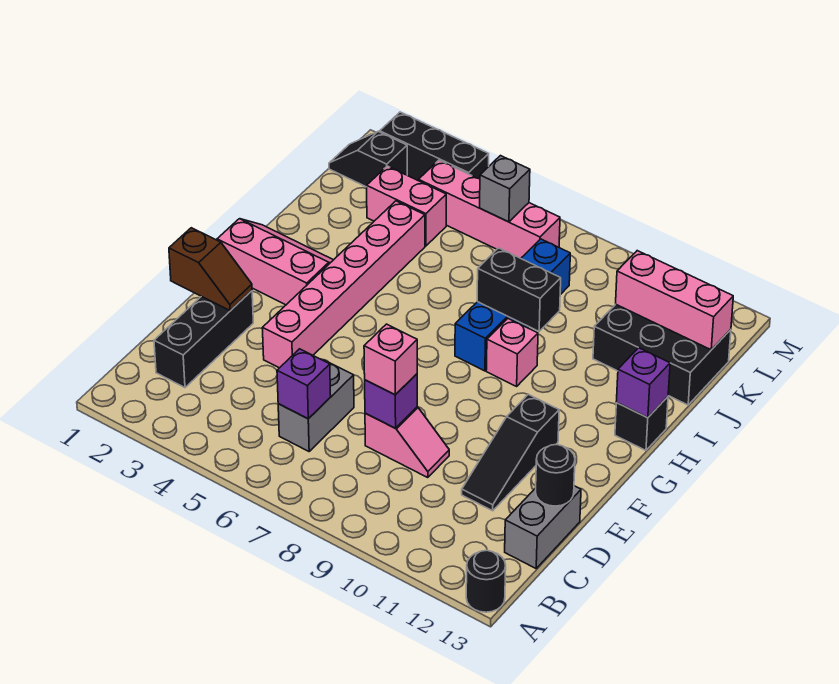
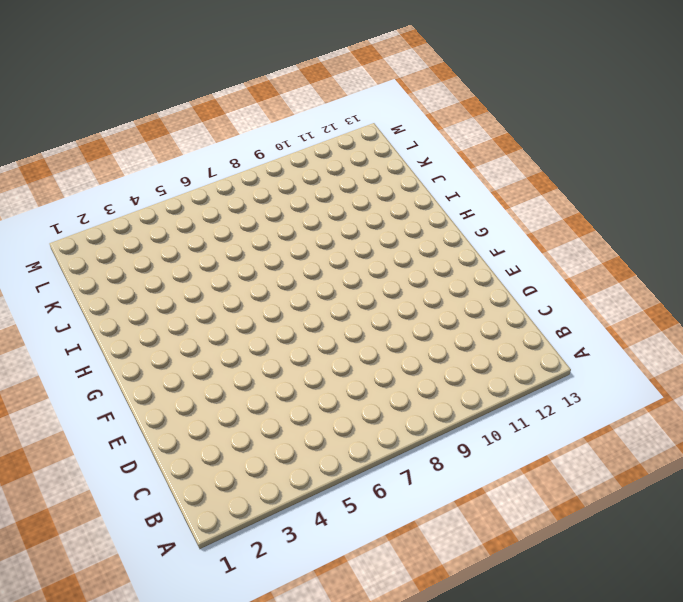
none -> black 1x1 round brick [466,550,506,612]
none -> black 1x3 brick [154,291,253,388]
none -> grey 1x2 brick [278,360,354,451]

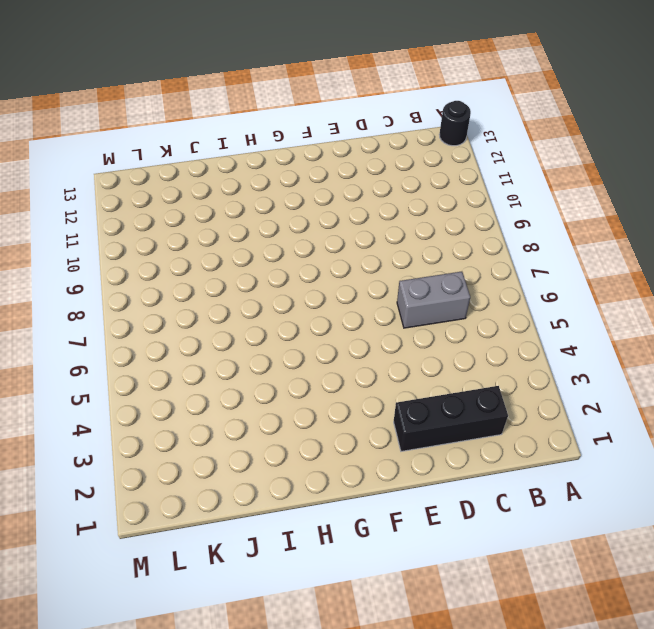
none -> grey 1x2 brick [505,486,581,568]
none -> pink 1x2 slope [365,407,449,477]
none -> black 1x3 slope [462,394,559,511]

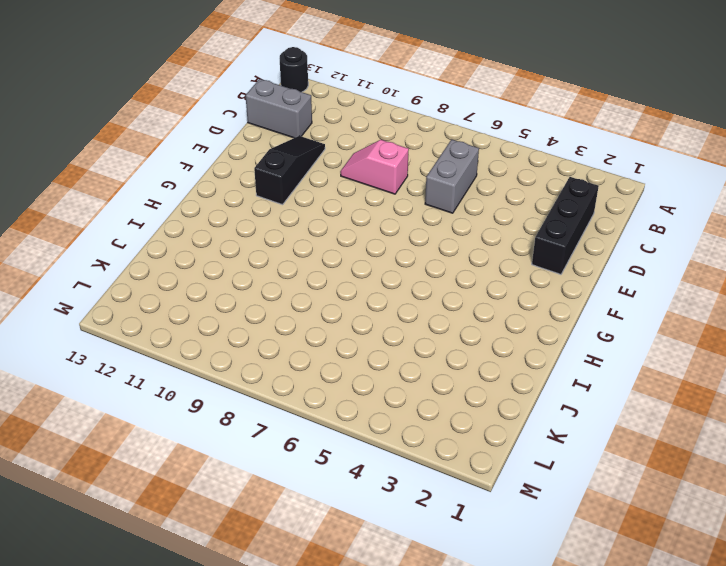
grey 1x2 brick [246,79,312,138] -> grey 1x2 brick turned to [505,486,581,568]
none -> pink 1x6 brick [262,201,425,368]
none -> pink 2x3 slope [217,219,333,305]
none -> blue 1x4 brick [455,239,570,371]

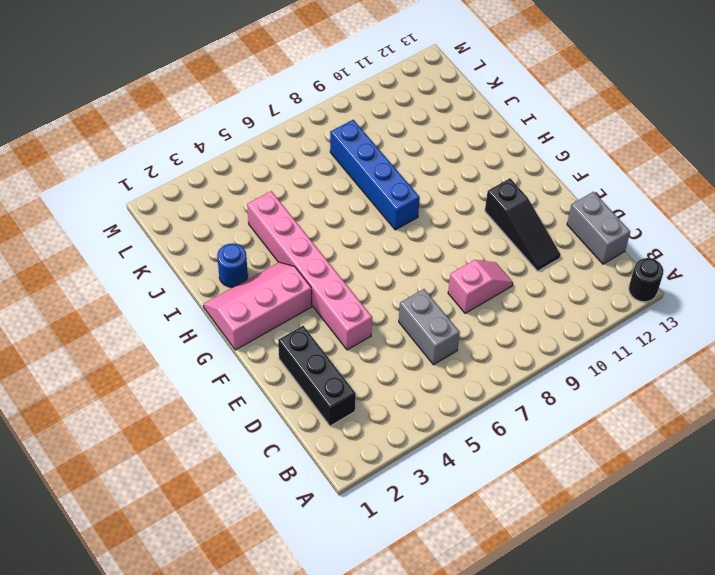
blue 1x1 round brick [217,243,248,287] -> none
none -> pink 1x1 brick [486,319,538,386]
none -> black 1x1 brick [615,397,668,450]
none -> black 2x3 brick [593,304,731,405]

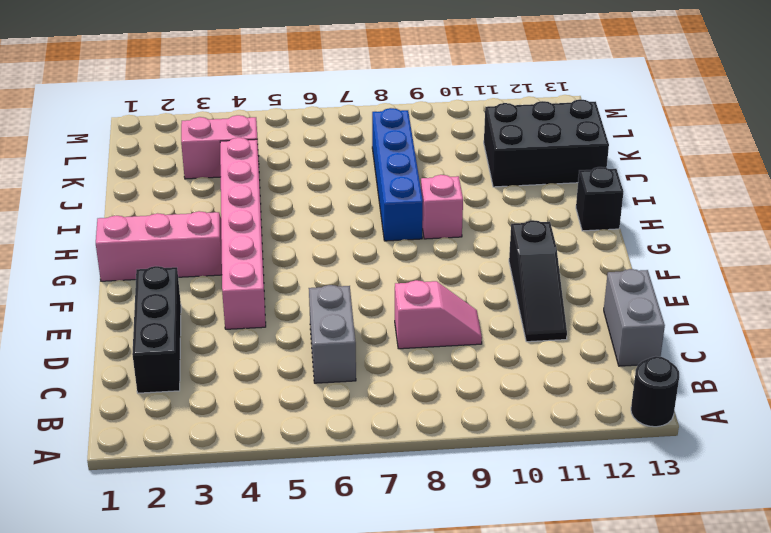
none -> black 1x2 slope [329,132,407,187]
none -> pink 1x4 brick [418,160,560,258]
none -> black 1x3 brick [380,112,489,180]

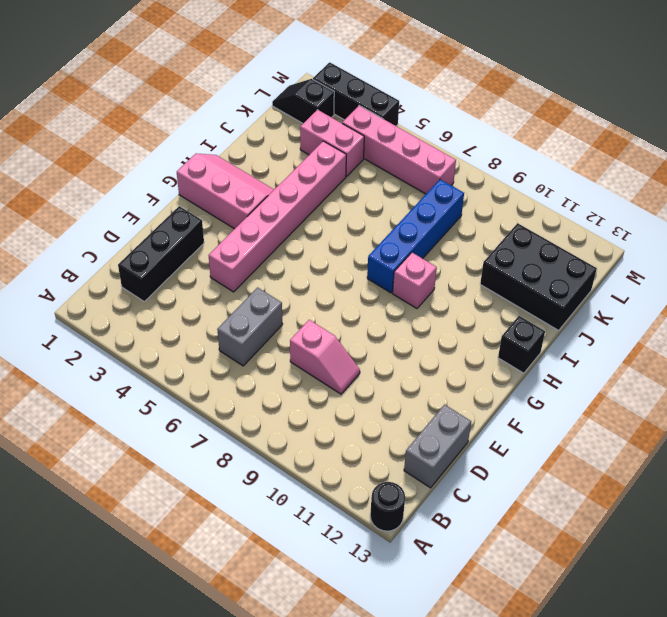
none -> black 1x3 slope [462,394,559,511]
none -> purple 1x1 brick [277,349,331,419]
none -> purple 1x1 brick [365,374,417,428]

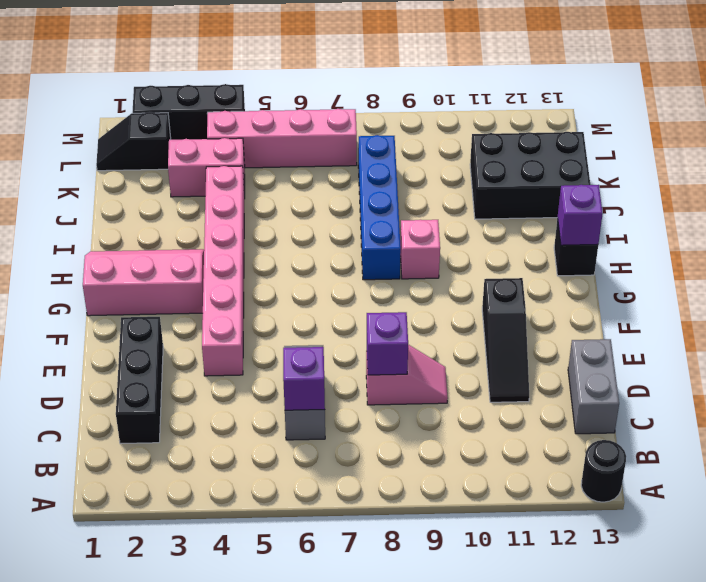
none -> black 1x1 round brick [536,445,575,506]
none -> brown 1x2 slope [169,228,252,311]
none -> black 1x2 brick [477,248,561,331]

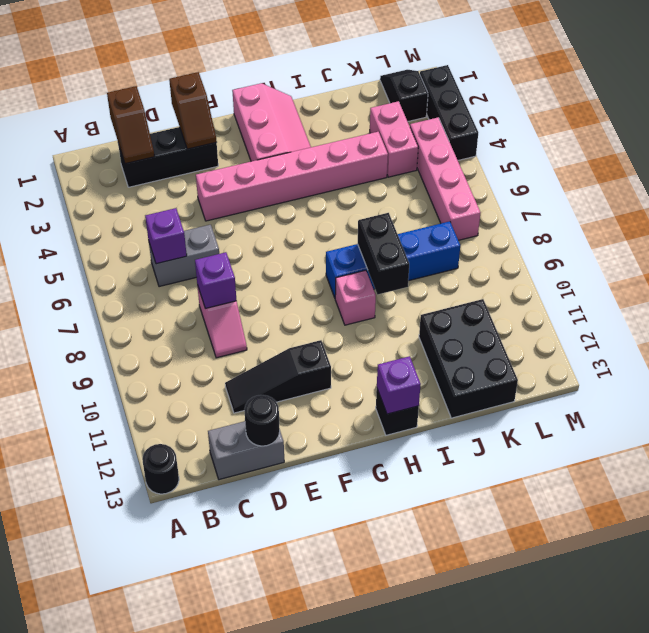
brown 1x2 slope [107,86,155,164] -> none
none -> pink 1x3 brick [616,251,733,350]
none -> grey 1x1 brick [480,156,530,222]
none -> pink 1x1 brick [364,324,417,395]

